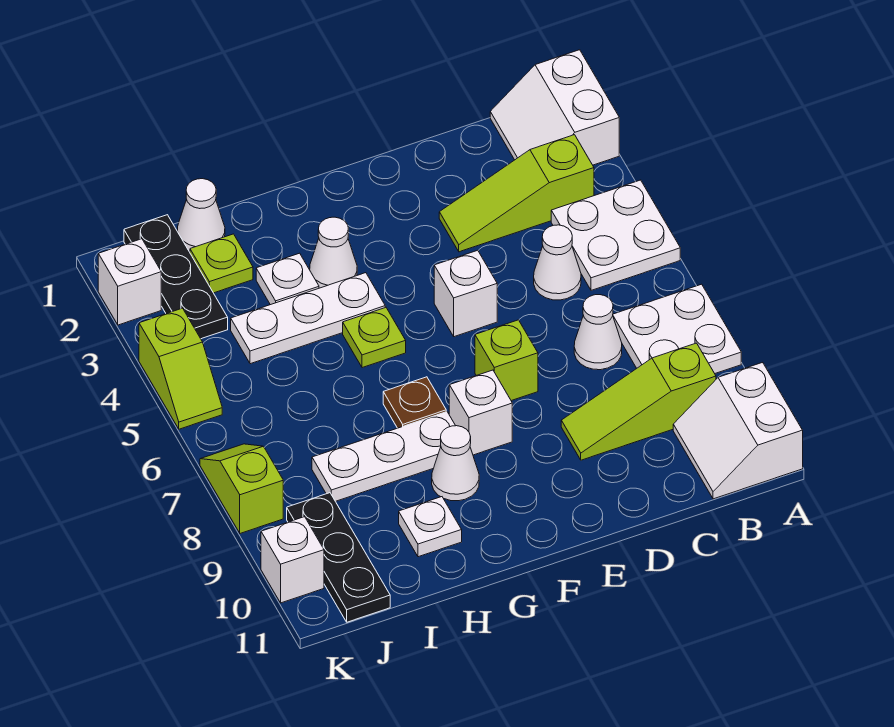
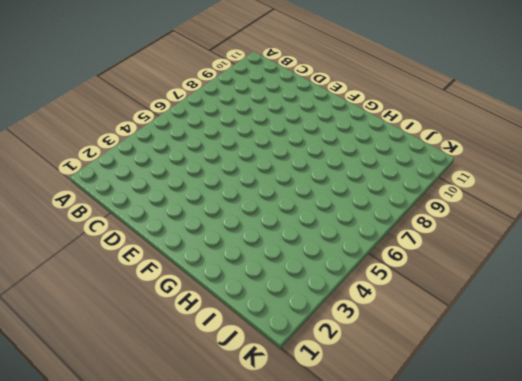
none -> white 2x2 slope [490,50,619,165]
none -> white 2x2 plate [551,180,680,290]
none -> white 2x2 plate [613,284,741,373]

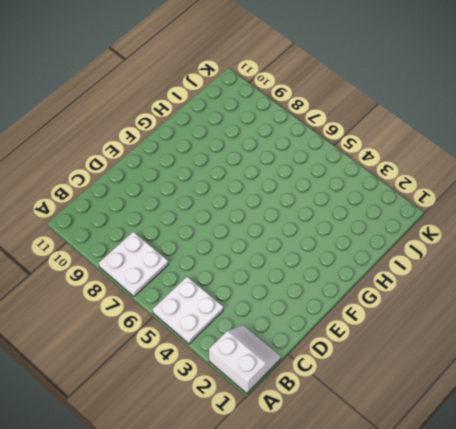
none -> white 2x2 slope [673,362,803,499]
none -> lime 1x3 slope [439,135,594,252]
none -> lime 1x3 slope [561,343,716,460]

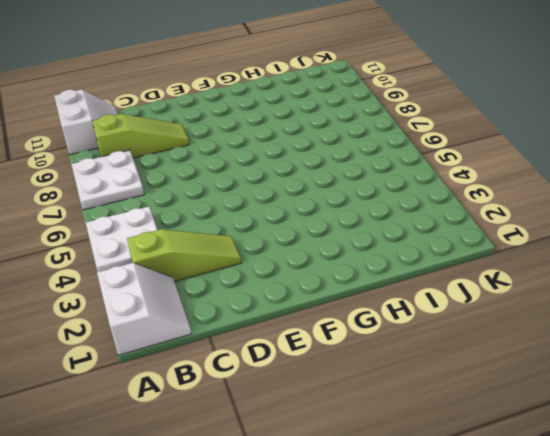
none -> white 1x1 cone [534,225,581,300]
none -> white 1x1 cone [574,295,622,370]
none -> white 1x1 brick [434,250,497,337]

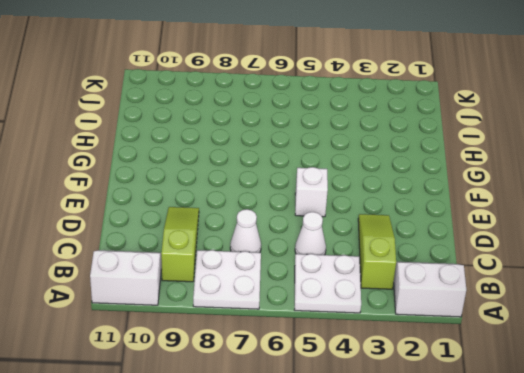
none -> lime 1x1 brick [475,320,538,401]
none -> white 1x1 brick [449,370,512,455]
none -> white 1x1 cone [310,217,357,288]

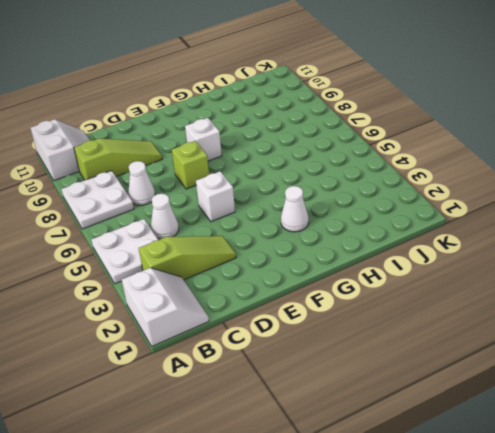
none -> white 1x3 plate [231,273,385,364]
none -> lime 1x1 plate [343,307,406,368]
none -> brown 1x1 plate [383,377,446,428]

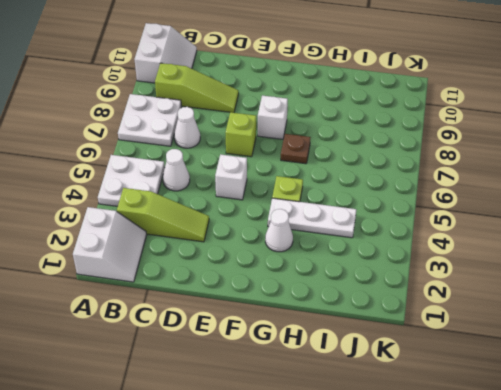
none -> white 1x3 plate [312,412,455,501]
none -> white 1x1 cone [432,426,479,501]
none -> white 1x1 plate [256,253,319,305]

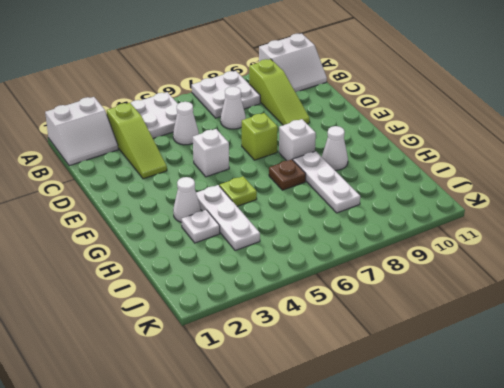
none -> white 1x1 plate [399,497,462,557]
none -> white 1x1 cone [178,179,225,251]
none -> lime 1x1 plate [190,234,253,293]

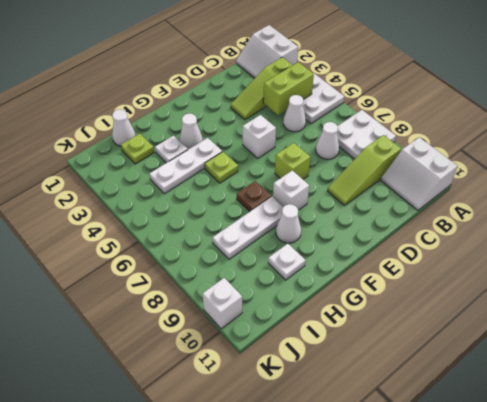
lime 1x2 brick [263,62,314,115] -> none
none -> black 1x3 plate [124,215,228,339]
none -> black 1x3 plate [287,493,390,622]
none -> white 1x1 brick [98,239,161,325]

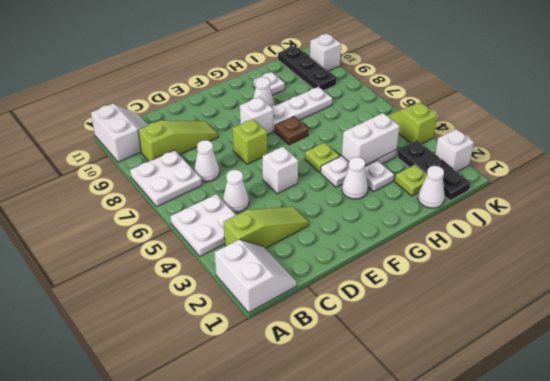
white 1x2 brick [342,113,400,165] -> none
none -> lime 1x2 slope [200,444,283,533]

